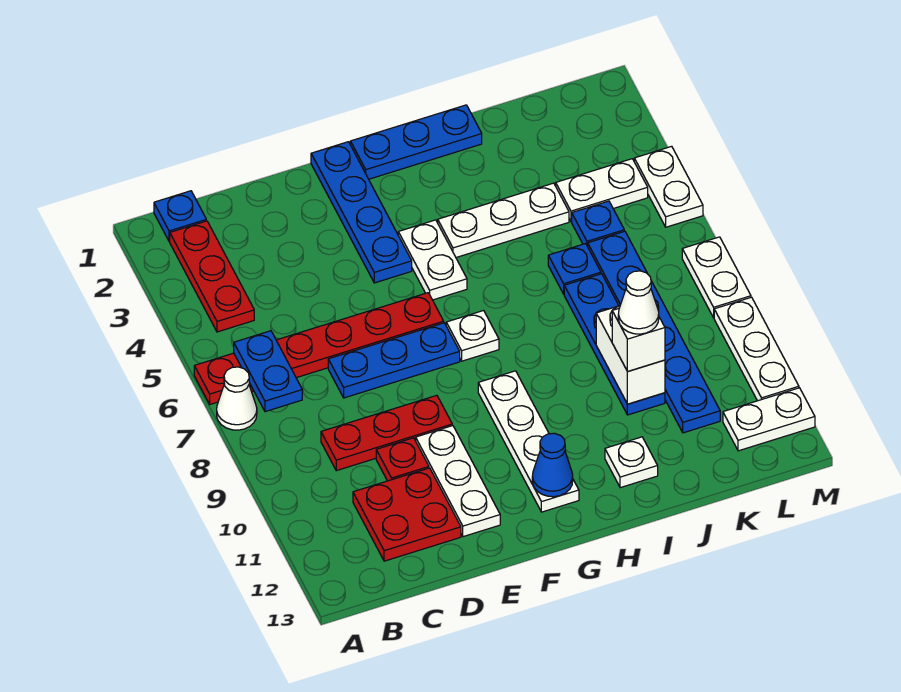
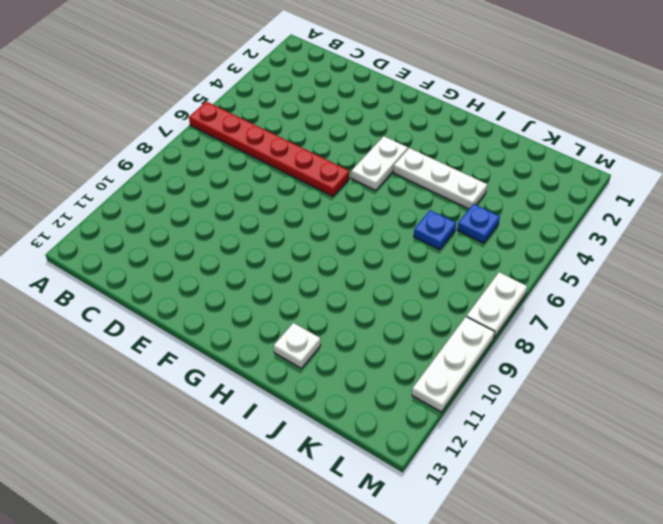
none -> white 1x1 cone [217,367,257,430]
none -> blue 1x1 plate [154,191,206,241]
none -> red 1x3 plate [170,221,254,332]
none -> red 1x3 plate [321,395,452,471]

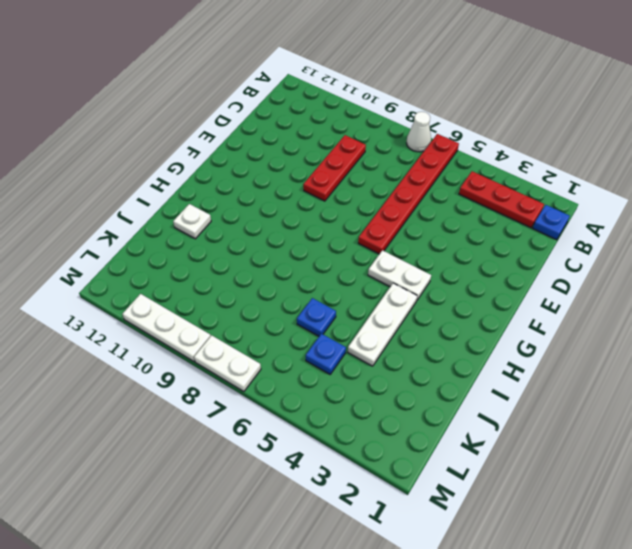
none -> red 2x2 plate [353,468,461,561]
none -> blue 1x3 plate [328,323,460,398]
none -> red 1x1 plate [376,438,429,481]
none -> white 1x3 plate [416,426,500,537]

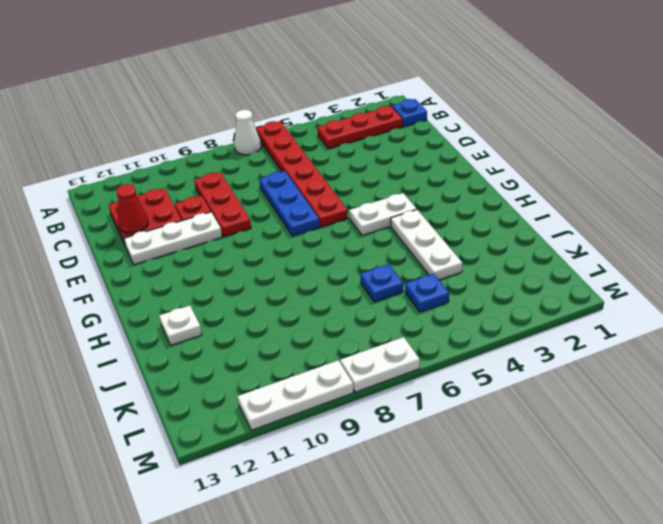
red 1x1 cone [117,184,148,234] -> none
none -> blue 1x4 plate [311,142,412,283]
none -> blue 1x3 plate [350,105,482,179]
none -> white 1x1 plate [446,310,499,361]
none -> white 1x4 plate [478,371,579,512]

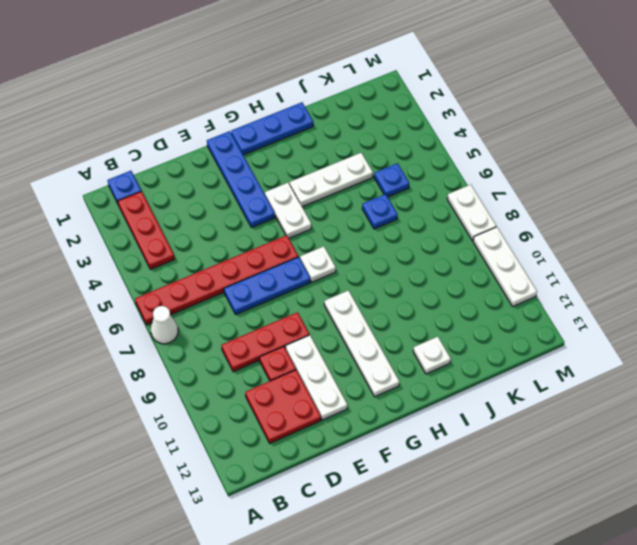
none -> blue 1x4 plate [564,274,665,415]
none -> white 1x2 plate [556,159,648,222]
none -> blue 1x6 plate [588,231,720,433]
none -> white 1x2 plate [723,388,815,451]

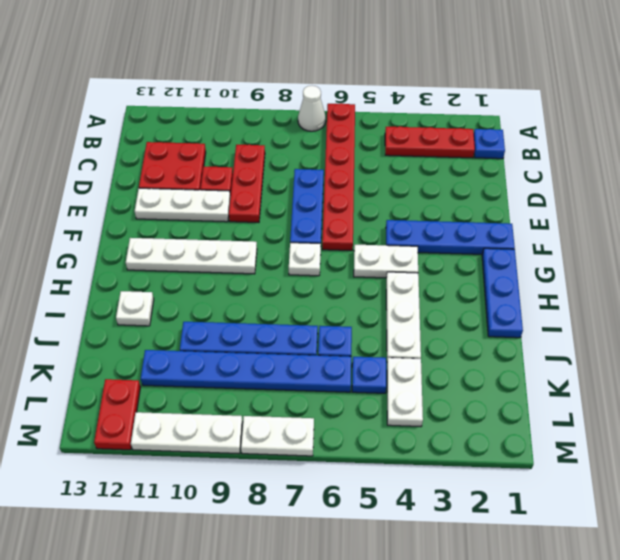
red 1x2 plate [94,379,140,450] -> white 1x2 plate [723,388,815,451]
none -> white 1x2 plate [634,146,703,227]
none -> blue 1x2 plate [234,331,302,412]
none -> blue 1x1 cone [532,433,573,497]
none -> white 1x2 brick [596,306,665,404]

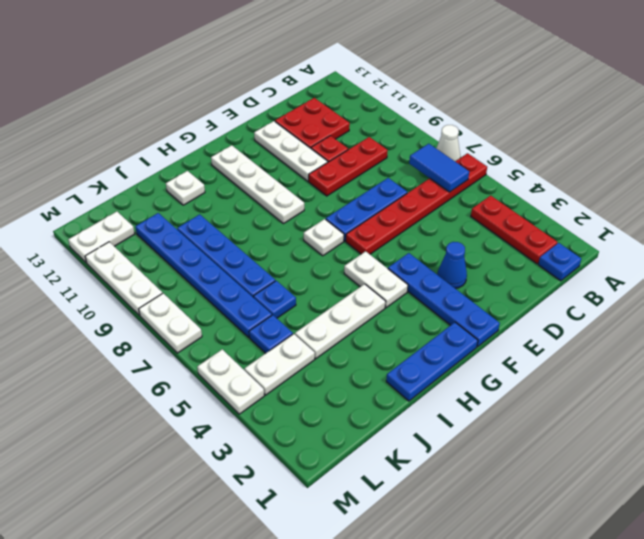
blue 1x2 tile [409,144,469,192] -> blue 1x2 plate [234,331,302,412]
blue 1x1 cone [437,242,467,289] -> blue 1x1 cone moved to [532,433,573,497]
none -> white 1x2 brick [596,306,665,404]
none -> white 1x1 brick [612,309,665,372]
none -> white 1x1 cone [618,271,659,334]

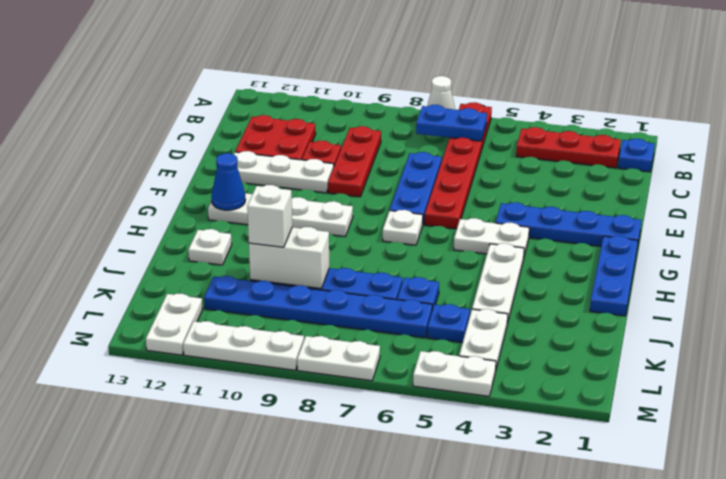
none -> white 1x1 cone [618,271,659,334]

